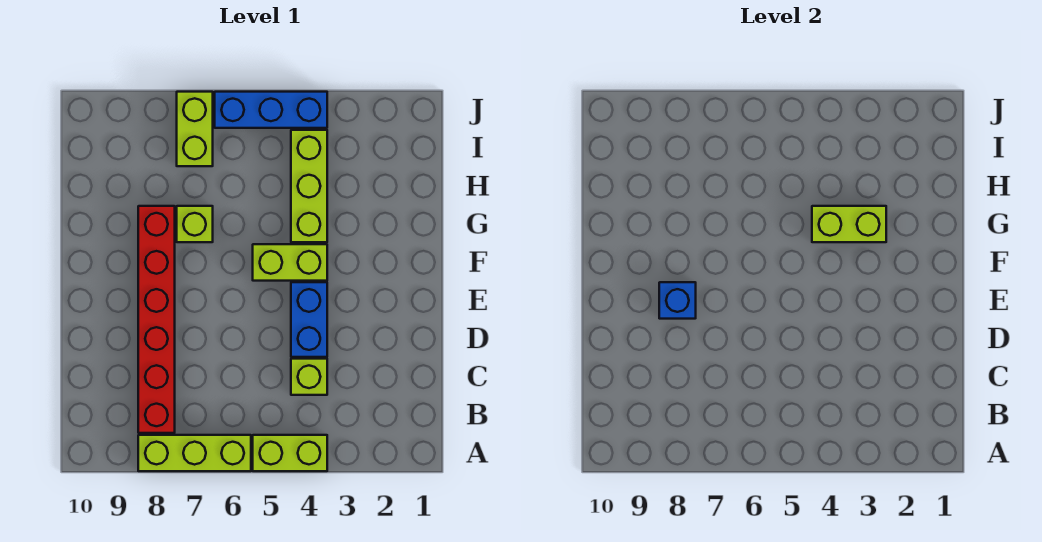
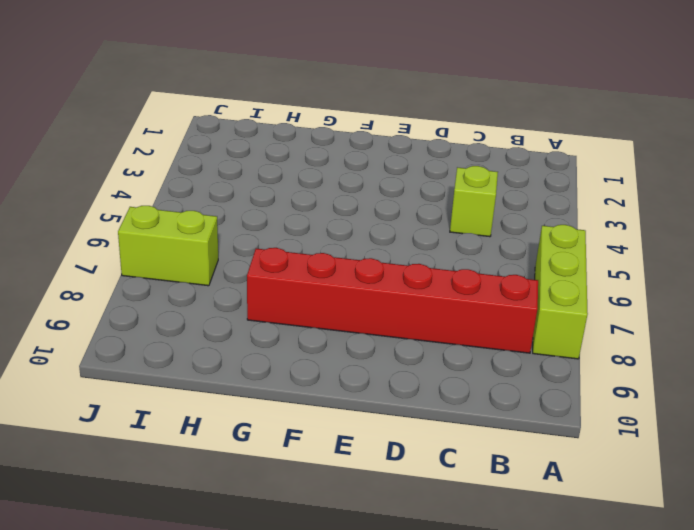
none -> lime 1x2 brick [253,435,327,471]
none -> blue 1x2 brick [291,282,327,357]
none -> lime 1x2 brick [253,244,327,281]

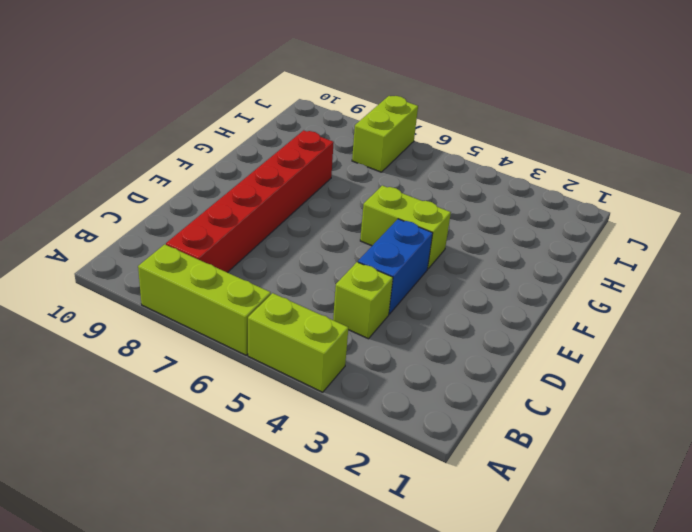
none -> lime 1x3 brick [291,130,327,242]
none -> lime 1x1 brick [177,206,213,242]
none -> blue 1x3 brick [215,92,327,128]

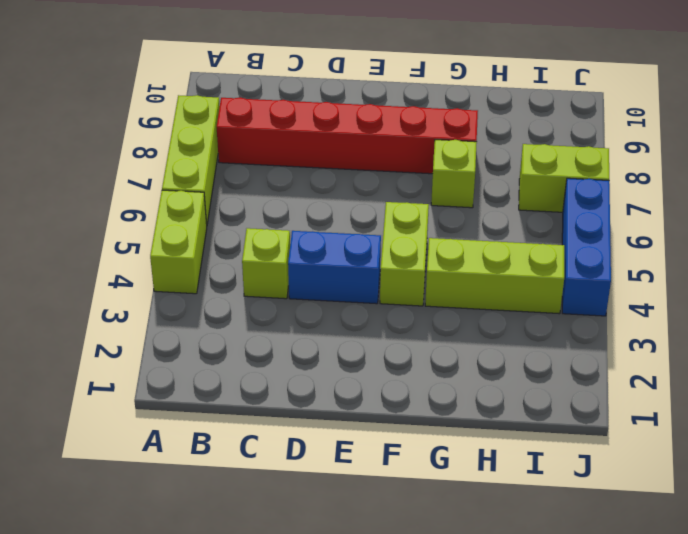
none -> blue 1x1 brick [659,282,696,319]
none -> lime 1x2 brick [812,206,886,242]

